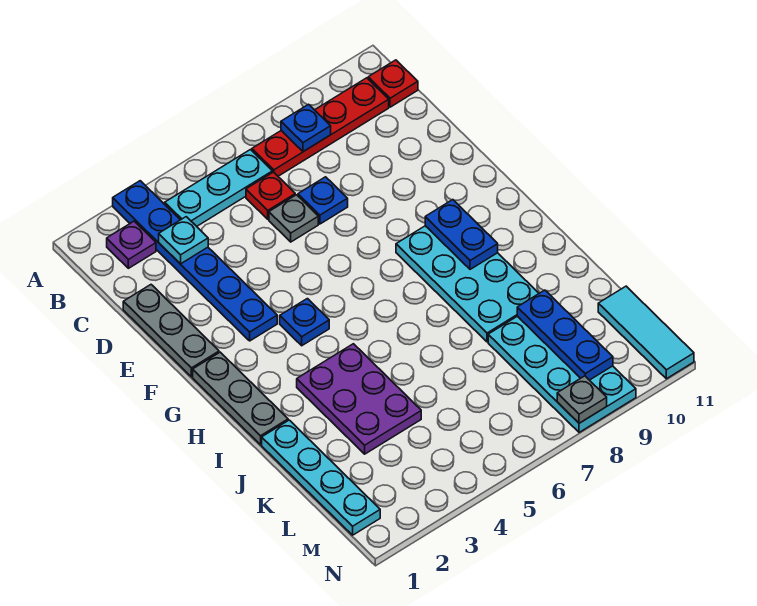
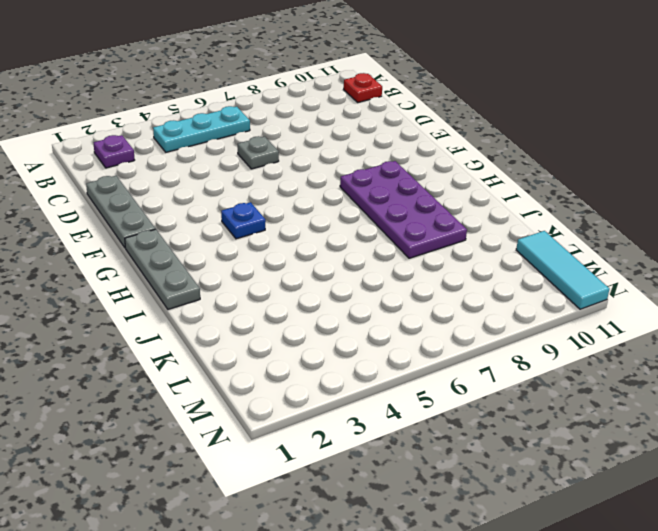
purple 2x4 plate [340,161,467,258] -> cyan 2x4 plate [396,226,539,342]
none -> blue 1x6 plate [113,181,277,341]
none -> red 1x4 plate [252,78,389,176]
none -> red 1x1 plate [246,172,295,219]

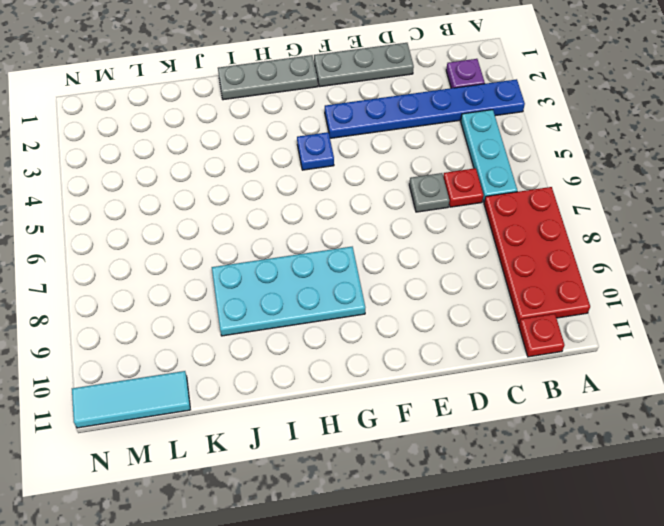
red 2x4 plate [484,187,590,324] -> red 1x4 plate [252,78,389,176]
none -> blue 1x1 plate [298,177,348,224]
none -> purple 2x3 plate [297,344,421,454]
none -> cyan 1x4 plate [262,420,380,535]

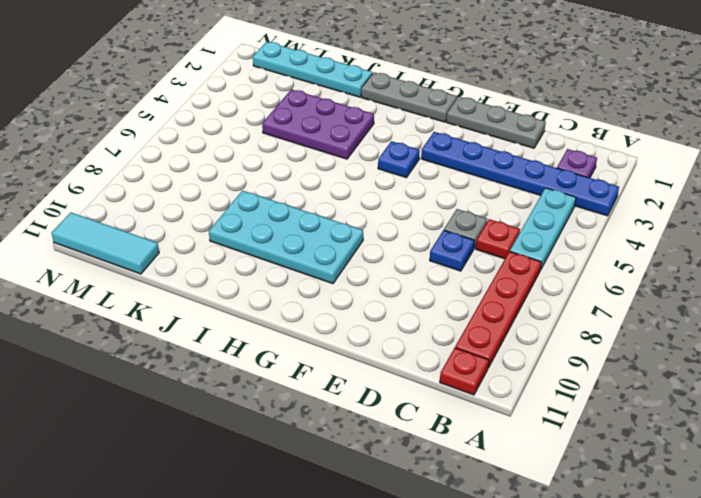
none -> cyan 2x4 plate [488,316,636,432]
none -> blue 1x1 plate [281,104,331,152]
none -> cyan 1x1 plate [159,217,208,264]

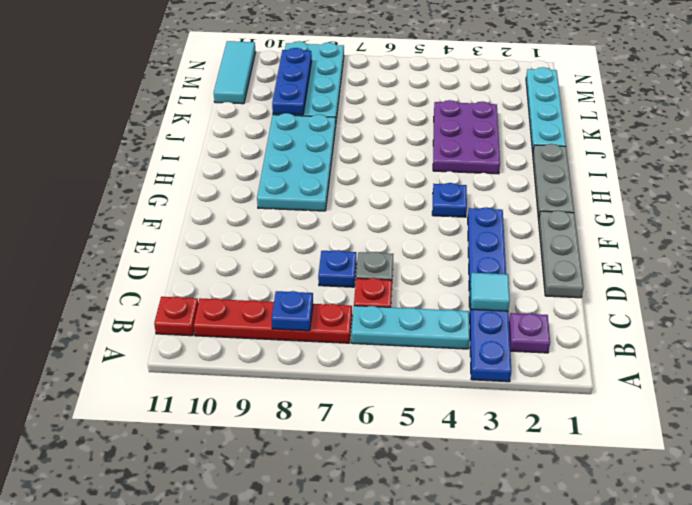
cyan 1x1 tile [470,273,510,311] -> cyan 1x1 plate [159,217,208,264]
none -> blue 1x2 plate [425,200,498,269]
none -> grey 1x1 plate [557,376,607,423]

